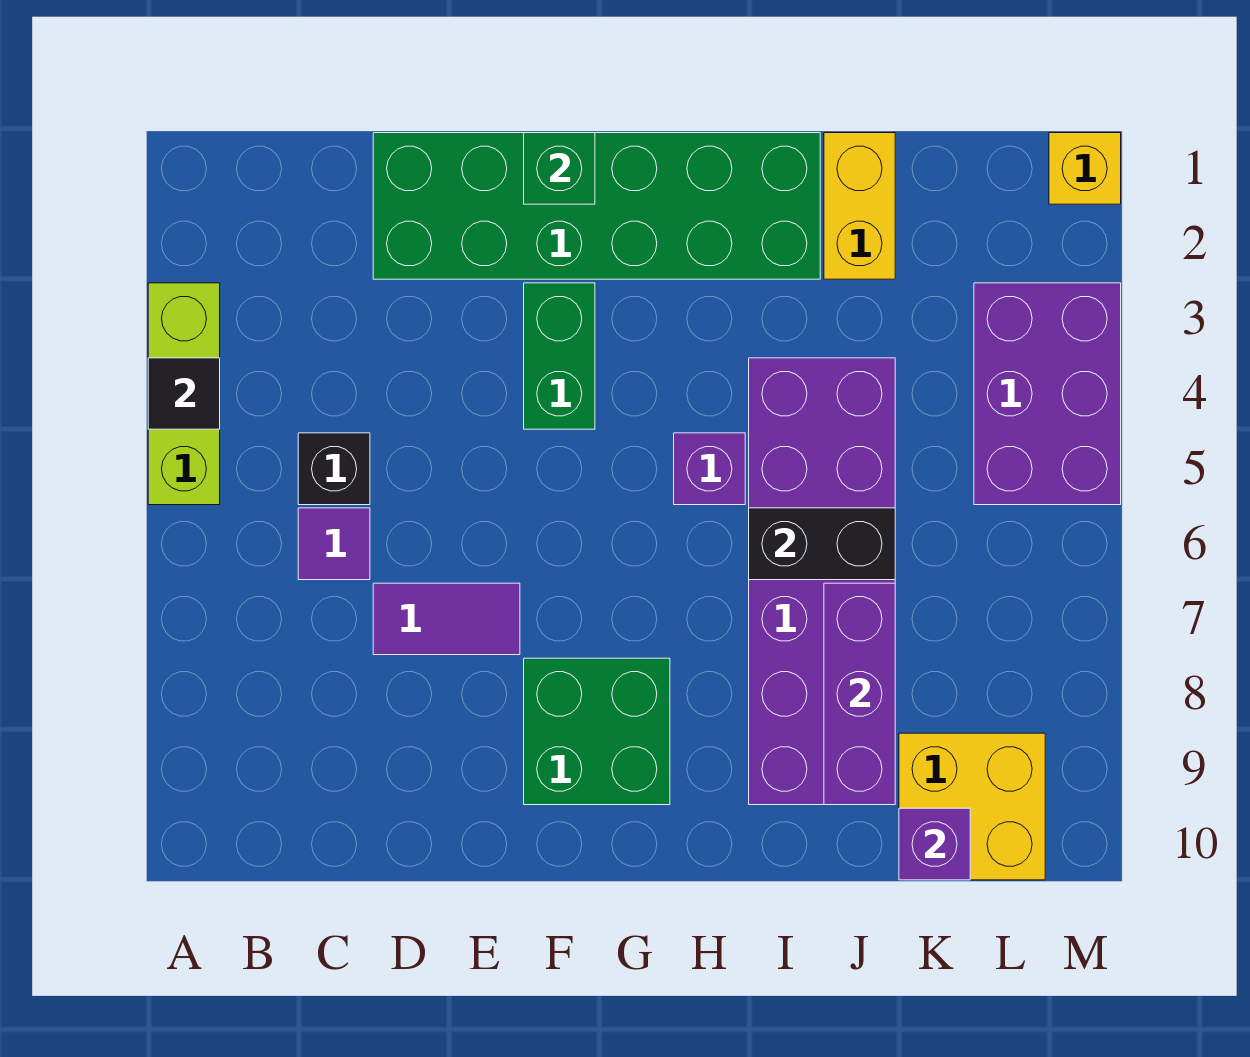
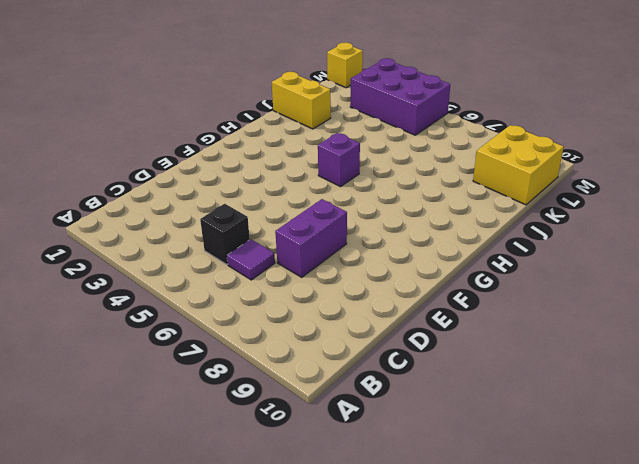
purple 1x2 brick [275,199,347,277] -> purple 1x2 tile [373,583,520,655]
none -> lime 1x3 brick [148,283,220,505]
none -> green 2x6 brick [373,133,820,279]
none -> green 1x2 brick [524,283,595,429]

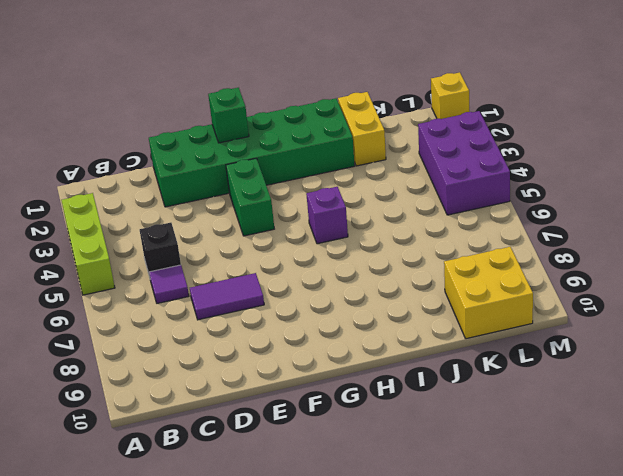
none -> green 2x2 brick [524,658,670,805]
none -> purple 2x6 brick [749,358,895,805]
none -> black 1x1 tile [148,358,220,429]

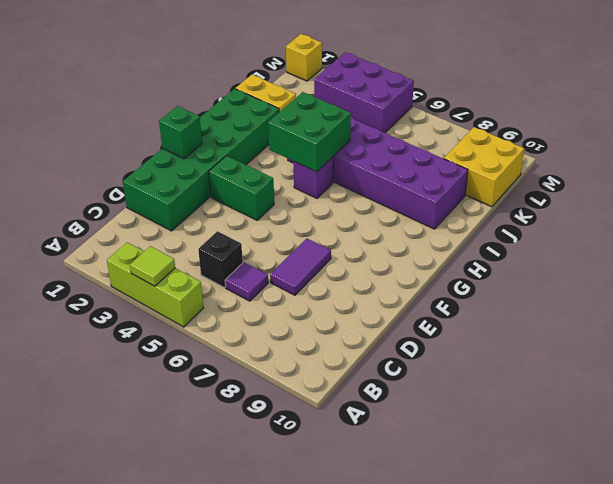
lime 1x1 tile [130,246,175,286] -> black 1x1 tile [148,358,220,429]
green 2x2 brick [268,92,351,172] -> green 2x2 brick moved to [524,658,670,805]
none -> black 1x2 brick [749,508,895,580]
none -> purple 1x3 brick [824,583,895,805]
none -> purple 1x1 brick [899,808,970,880]

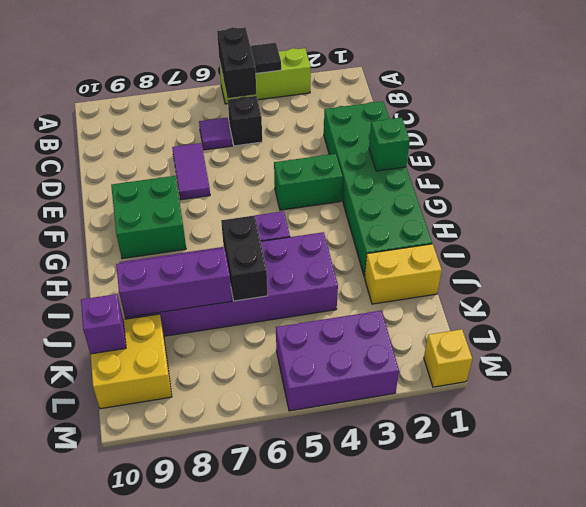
black 1x2 brick [217,27,256,98] -> none

